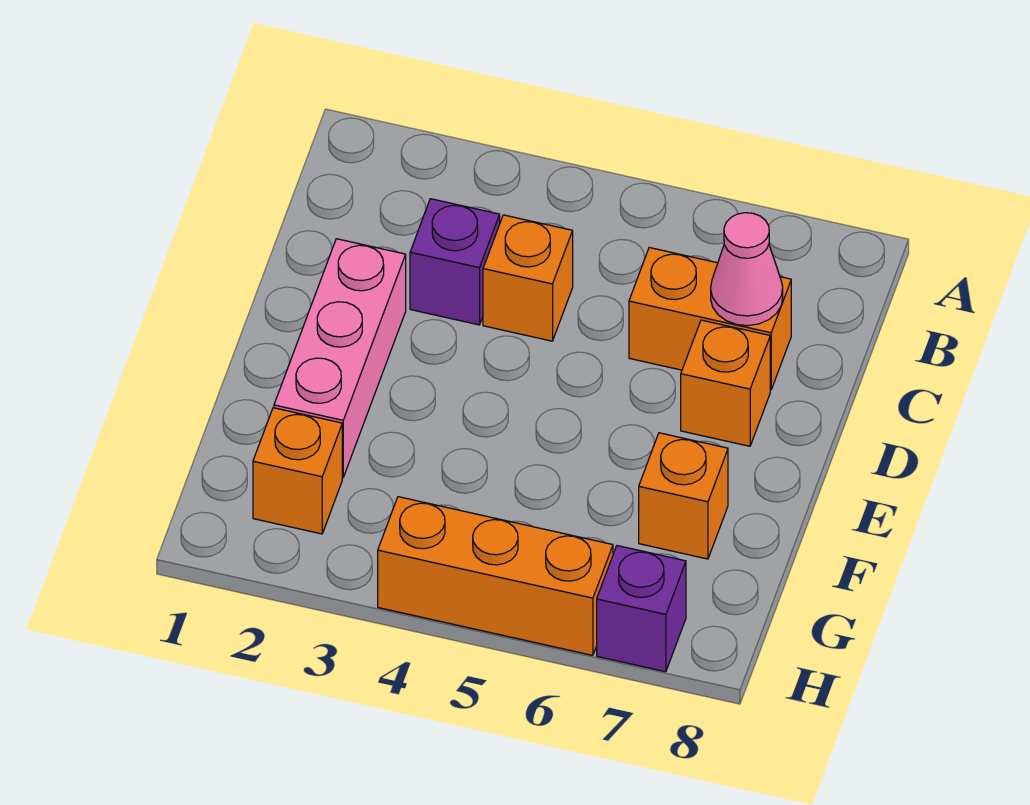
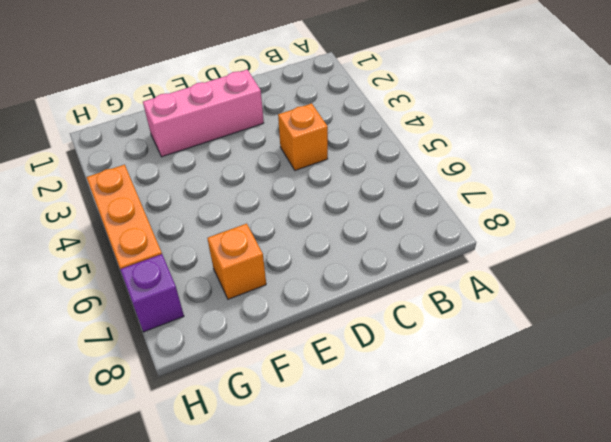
none -> purple 1x1 brick [410,199,500,325]
none -> orange 1x2 brick [629,248,791,390]

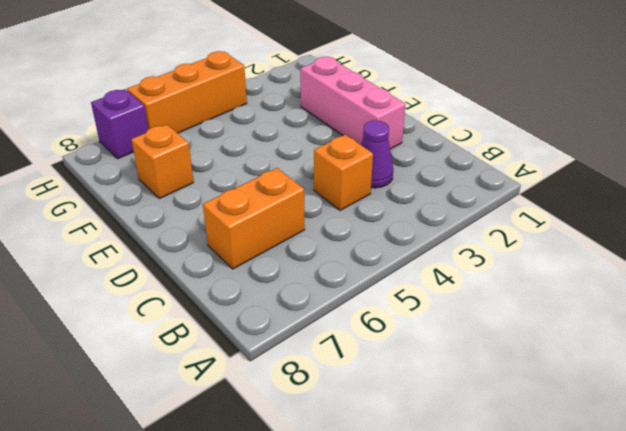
purple 1x1 cone [361,121,393,188] -> purple 1x1 brick [410,199,500,325]
none -> orange 1x1 brick [681,320,770,446]
none -> orange 1x1 brick [253,408,342,534]

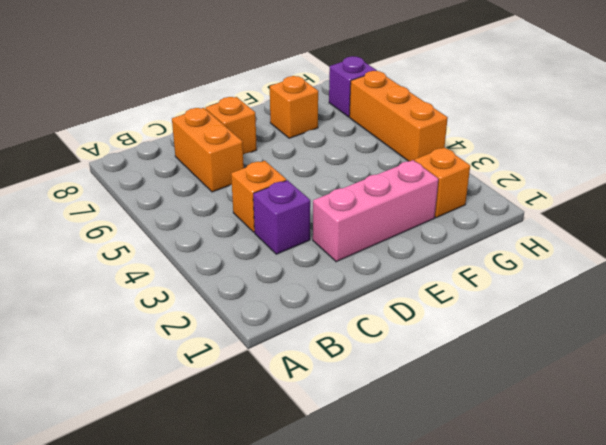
none -> pink 1x1 cone [711,213,783,326]

